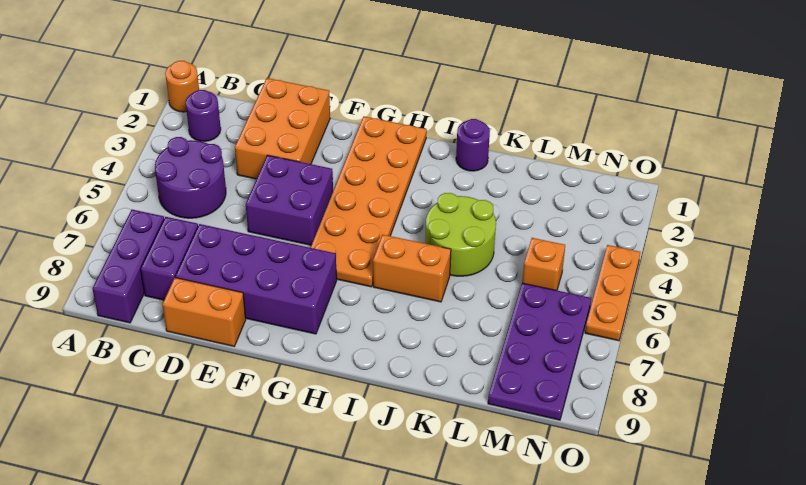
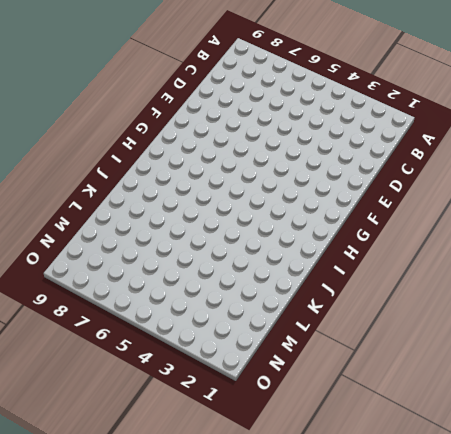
none -> orange 1x1 round brick [165,61,199,112]
none -> purple 1x1 round brick [186,90,221,142]
none -> purple 2x2 round brick [155,137,226,218]

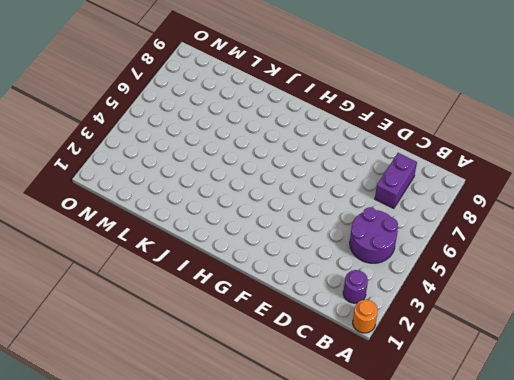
none -> purple 1x3 brick [93,210,164,323]
none -> orange 2x3 brick [235,78,330,179]
none -> purple 2x4 brick [175,224,337,334]

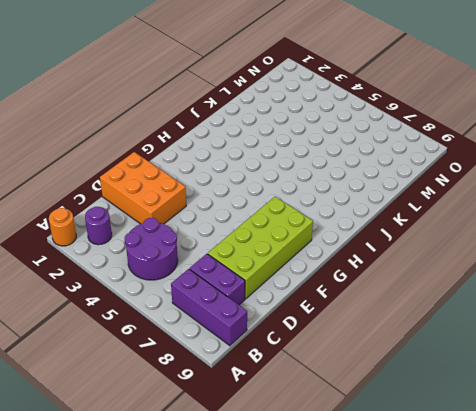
lime 2x4 brick [208,196,313,299] -> purple 2x4 brick [175,224,337,334]
none -> orange 1x2 brick [163,278,246,346]
none -> purple 2x2 brick [246,155,333,245]
none -> orange 2x6 plate [311,117,427,287]

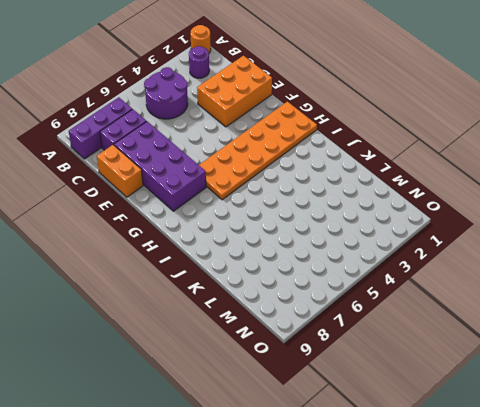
none -> purple 2x2 brick [246,155,333,245]
none -> orange 1x2 brick [373,235,451,302]
none -> purple 1x1 round brick [456,119,490,171]

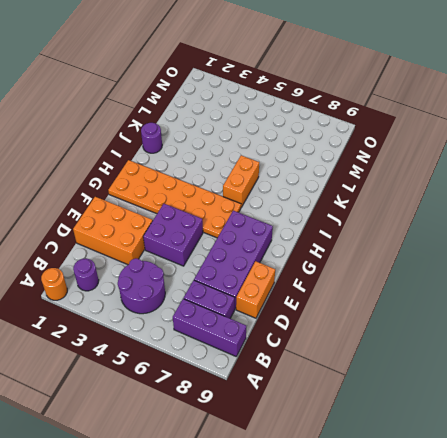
none -> lime 2x2 round brick [425,193,496,276]
none -> orange 1x1 brick [522,238,565,290]
none -> purple 2x4 plate [488,283,591,420]

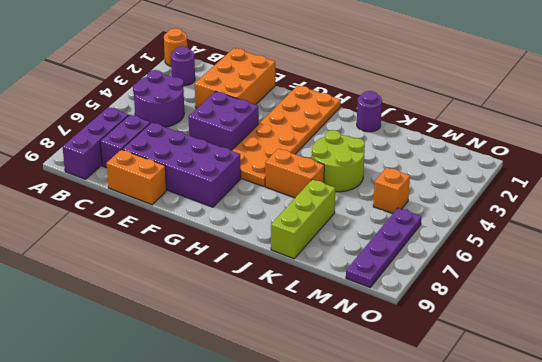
lime 1x3 brick [271,179,335,259] -> none
purple 1x4 plate [346,208,421,287] -> purple 2x4 plate [488,283,591,420]
none -> orange 1x3 plate [585,245,640,341]

